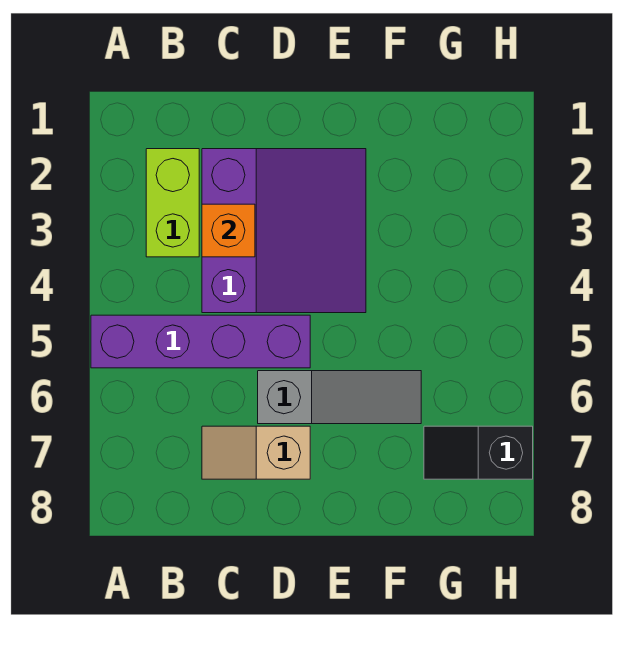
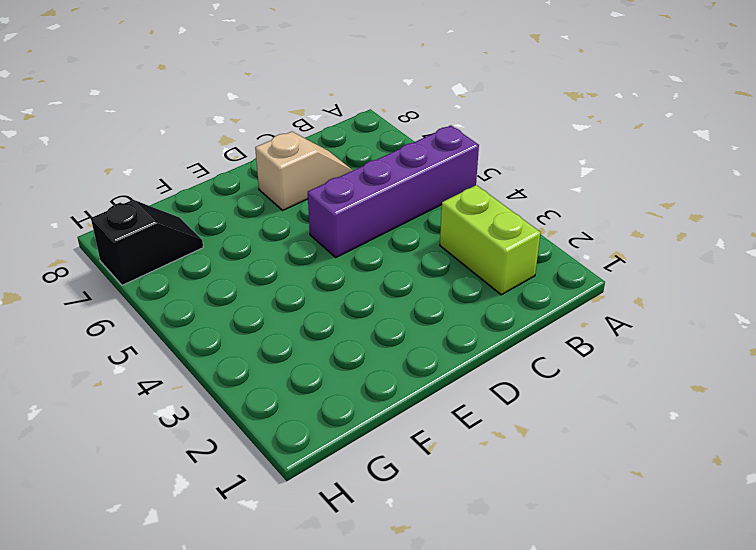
none -> purple 3x3 slope [202,149,366,313]
none -> grey 1x3 slope [258,371,421,424]

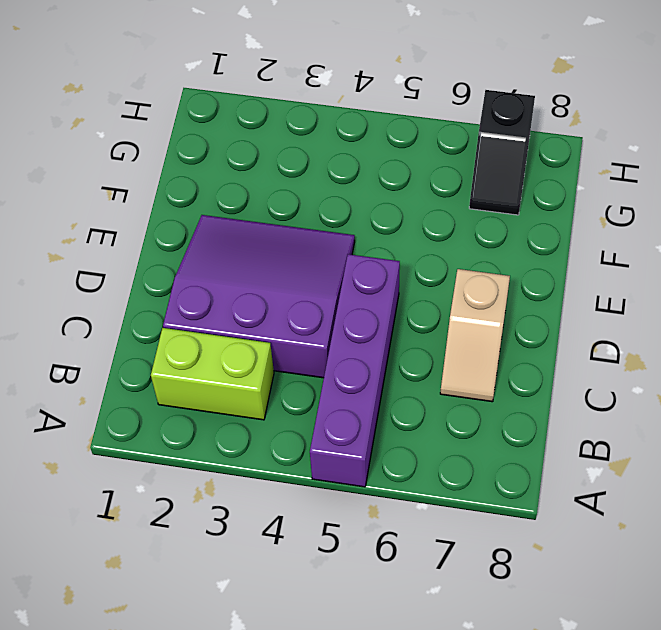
none -> grey 1x3 slope [258,371,421,424]
none -> orange 1x1 brick [202,204,255,257]

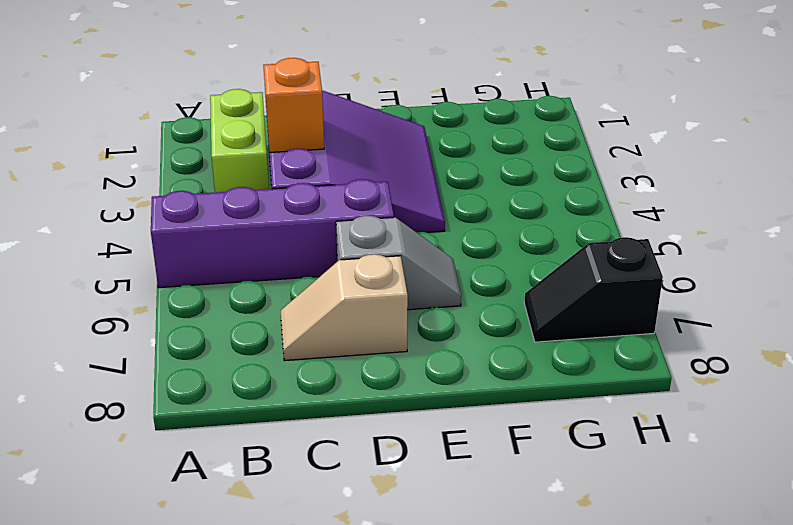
grey 1x2 slope [336,216,461,310] -> grey 1x3 slope [258,371,421,424]

